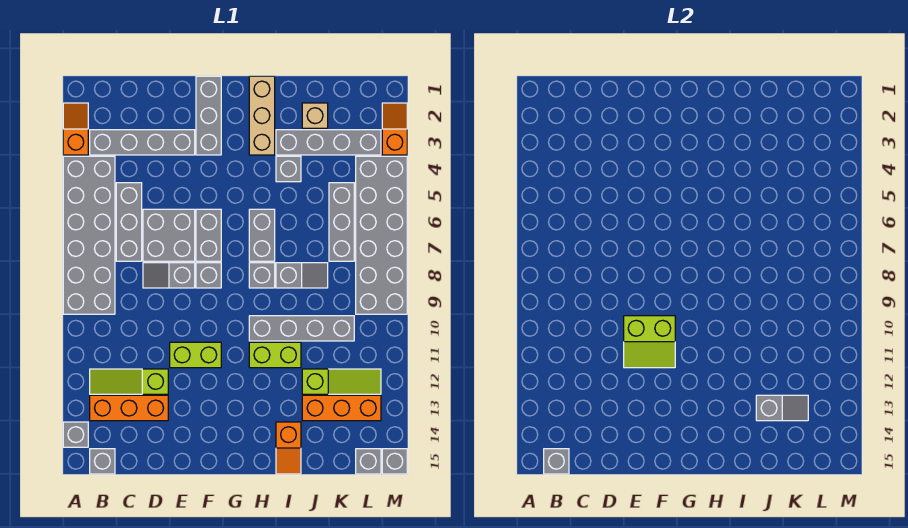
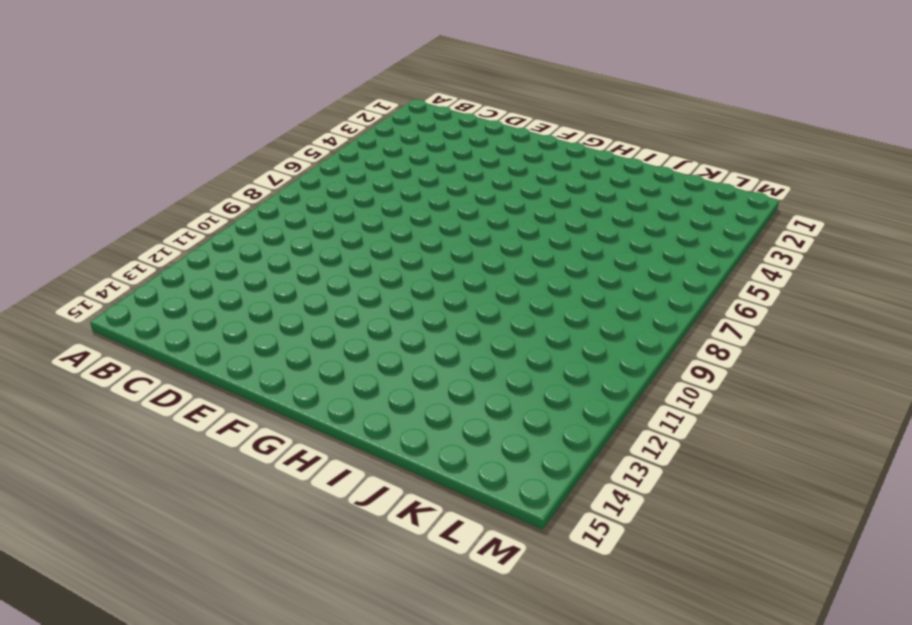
none -> orange 1x2 slope [63,103,88,155]
none -> grey 2x6 brick [63,156,115,314]
none -> grey 1x1 brick [63,422,88,447]
none -> grey 1x4 brick [90,130,195,155]

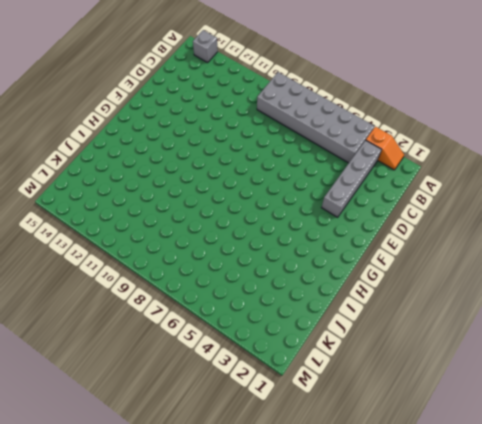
none -> lime 1x3 slope [90,369,168,394]
none -> orange 1x3 brick [90,395,168,421]
none -> grey 1x1 brick [90,449,115,474]
none -> grey 1x3 brick [116,183,142,261]

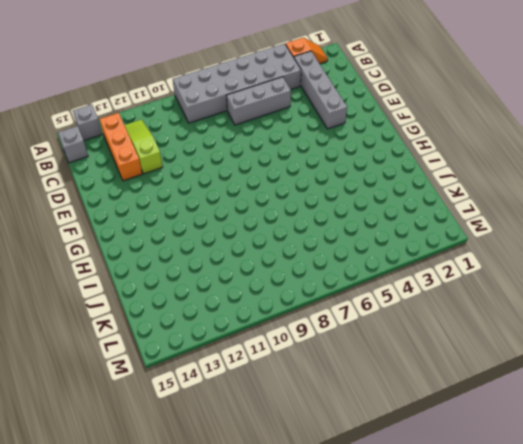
none -> grey 2x2 brick [143,209,195,261]
none -> grey 1x2 slope [143,263,195,288]
none -> lime 1x2 brick [170,342,221,368]
none -> grey 1x3 brick [196,76,221,155]

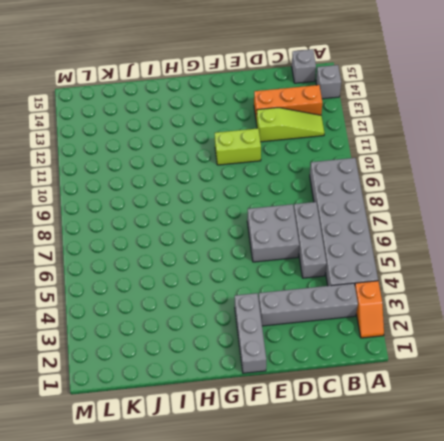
none -> grey 1x2 slope [143,263,195,288]
none -> grey 1x2 brick [196,209,221,261]
none -> grey 1x1 brick [196,263,221,288]
none -> tan 1x3 brick [249,76,275,155]

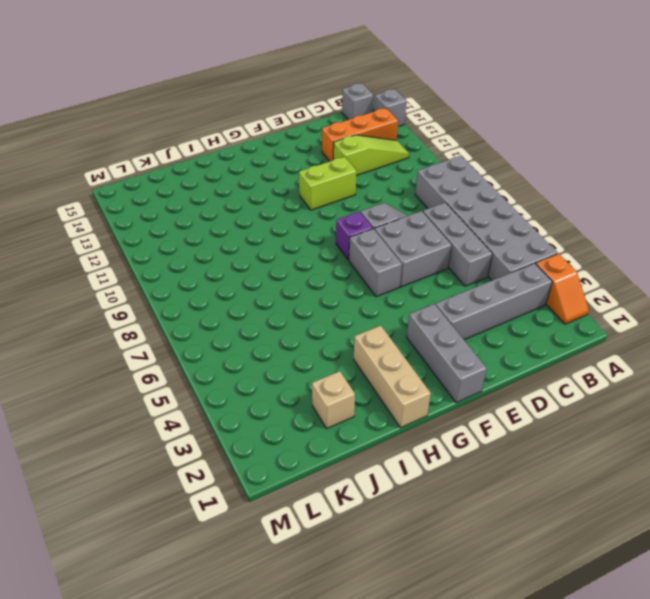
purple 1x1 brick [336,212,373,260] -> grey 1x1 brick [196,263,221,288]
none -> grey 1x2 brick [249,209,275,261]
none -> grey 1x1 brick [249,263,275,288]
none -> grey 1x4 brick [249,316,354,341]
none -> lime 1x2 brick [249,342,301,368]

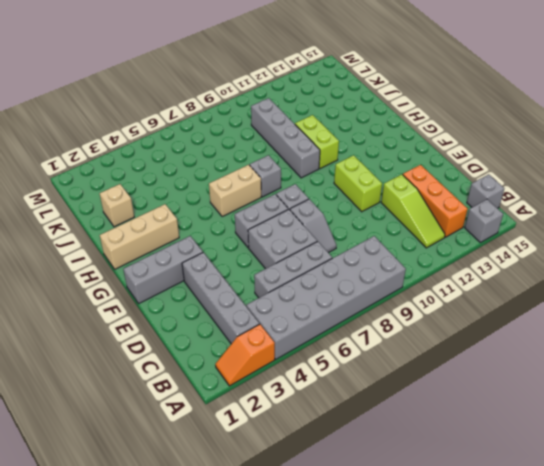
tan 1x2 brick [209,165,261,217] -> grey 1x2 brick [249,209,275,261]
none -> grey 1x4 brick [276,130,381,155]
none -> grey 1x1 brick [276,156,301,182]
none -> grey 1x2 slope [276,263,328,288]
none -> orange 1x2 slope [276,422,301,474]

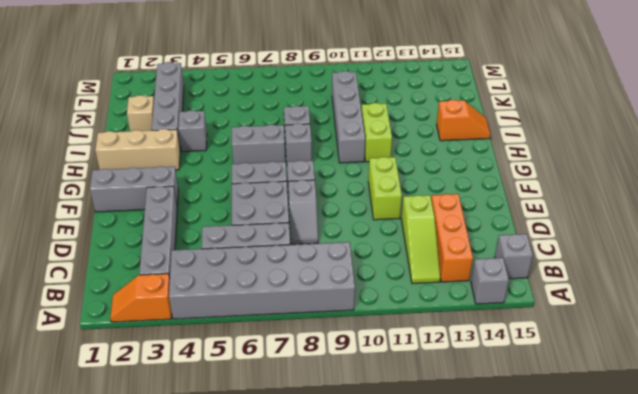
none -> lime 1x3 slope [302,369,381,394]
none -> orange 1x3 brick [302,395,381,421]
none -> grey 1x3 brick [329,183,354,261]
none -> grey 2x6 brick [356,156,407,314]

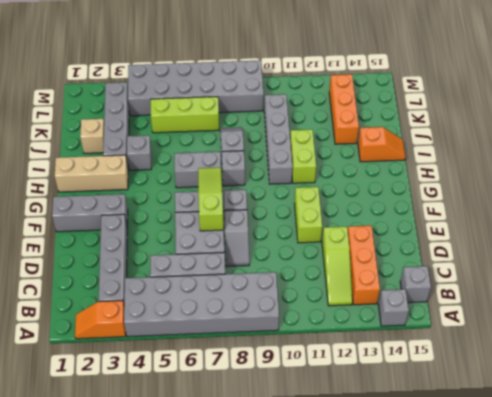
lime 1x3 slope [198,168,224,231] -> lime 1x3 slope moved to [302,369,381,394]
lime 1x3 brick [151,97,219,133] -> grey 1x3 brick [329,183,354,261]
none -> grey 1x1 brick [356,449,381,474]
none -> orange 1x2 slope [382,103,407,155]
none -> grey 1x1 brick [382,449,407,474]
none -> grey 1x1 brick [544,449,569,474]

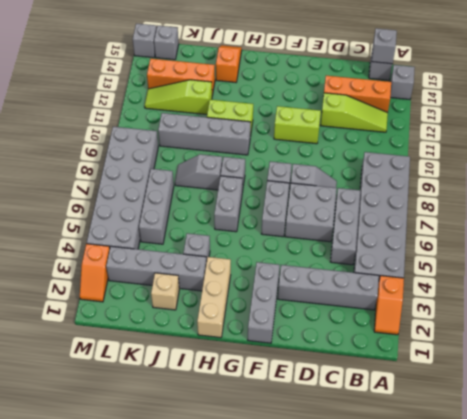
none -> lime 2x2 slope [624,316,675,368]
none -> grey 1x2 slope [756,395,808,421]

